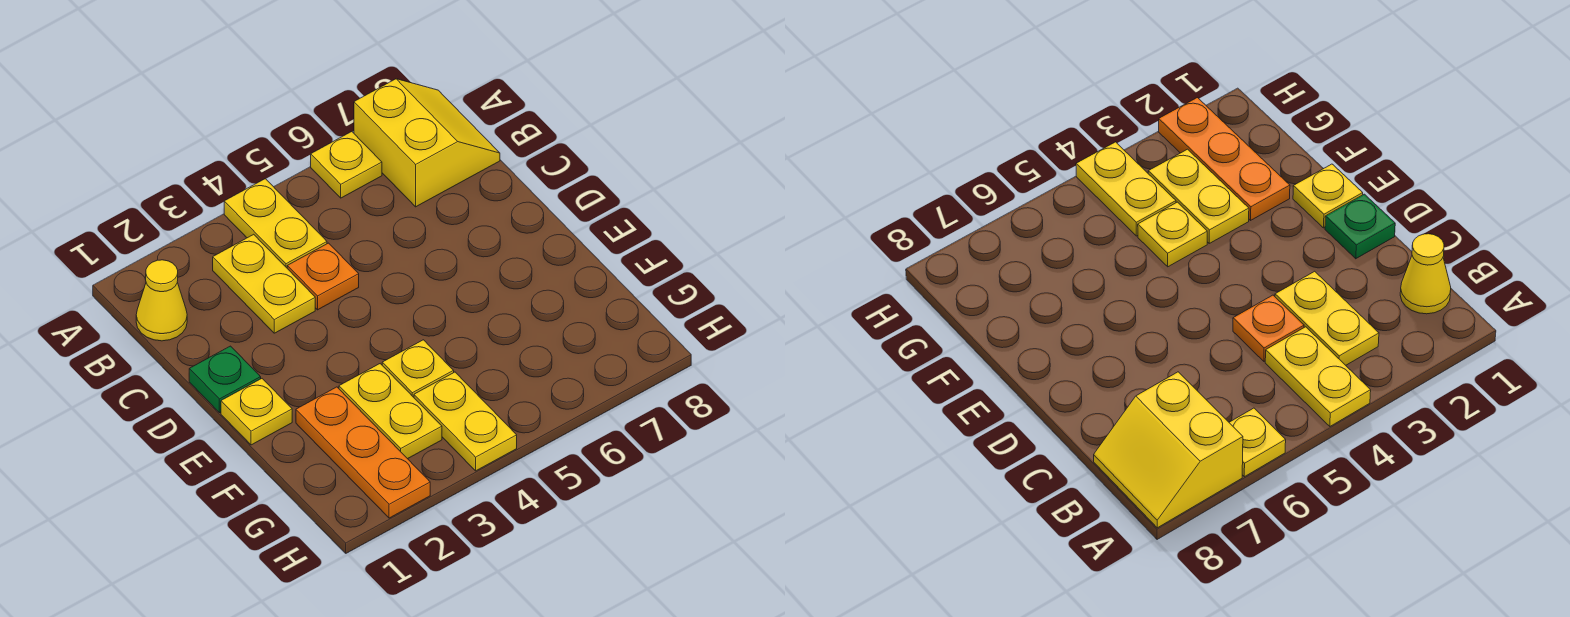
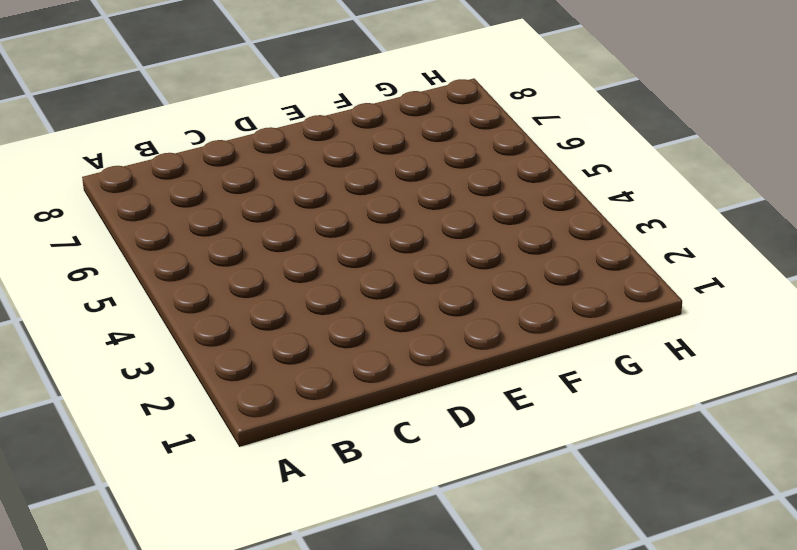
none -> yellow 1x2 plate [224,179,327,268]
none -> yellow 1x1 plate [311,132,382,198]
none -> yellow 2x2 slope [354,79,500,207]

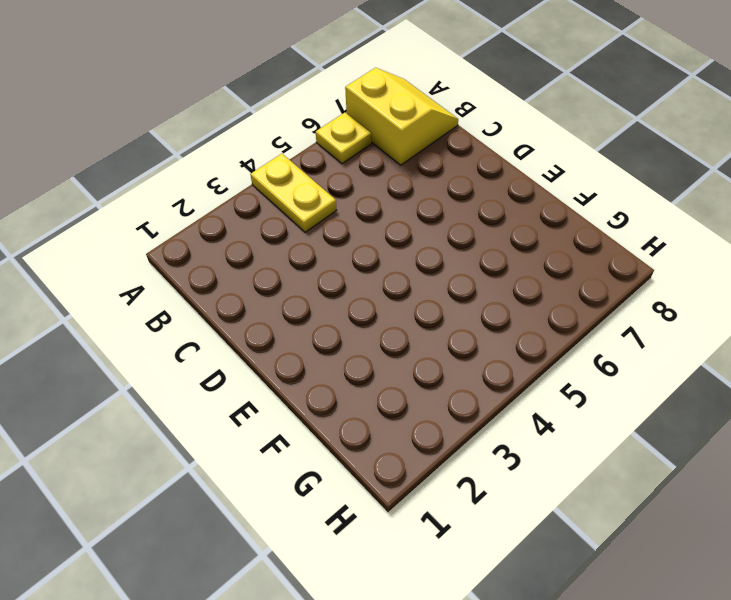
none -> yellow 1x1 cone [136,260,187,341]
none -> yellow 1x2 plate [213,234,315,333]
none -> orange 1x1 plate [287,243,359,310]

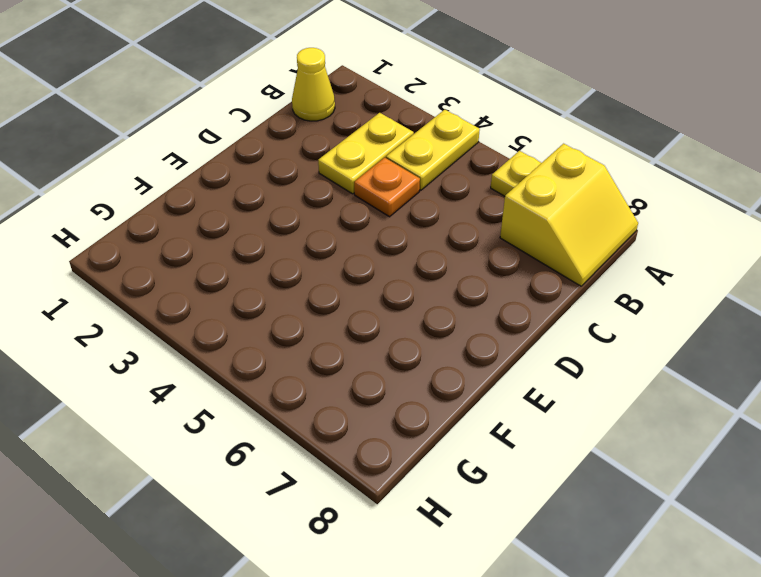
none -> green 1x1 plate [189,346,261,413]
none -> yellow 1x1 plate [221,379,292,445]
none -> orange 1x3 plate [296,387,430,518]

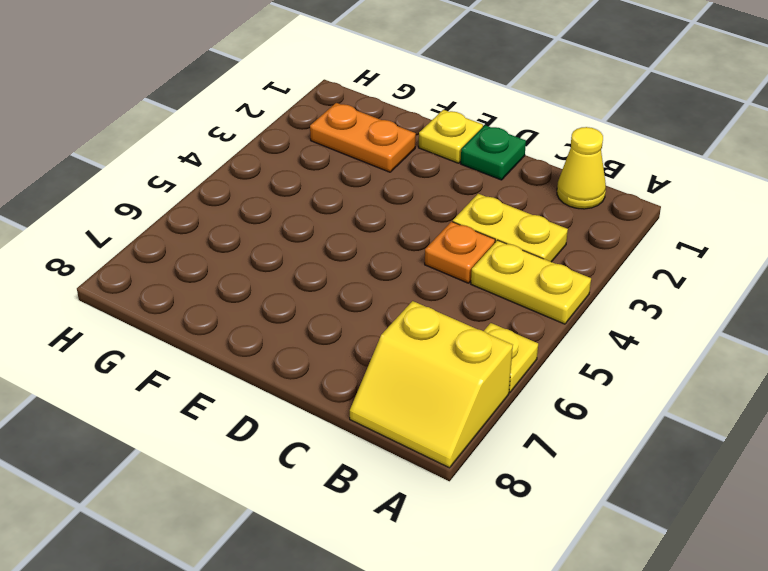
orange 1x2 plate [310,103,416,172] -> orange 1x3 plate [296,387,430,518]
none -> yellow 1x2 plate [339,364,442,459]
none -> yellow 1x1 plate [382,340,454,397]
none -> yellow 1x2 plate [414,372,517,471]

